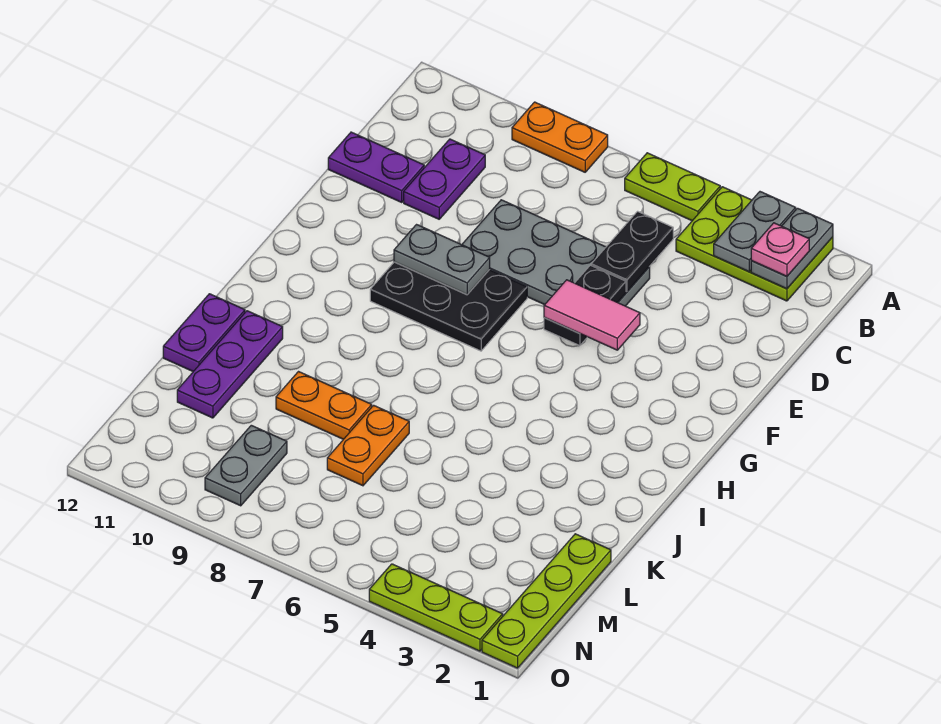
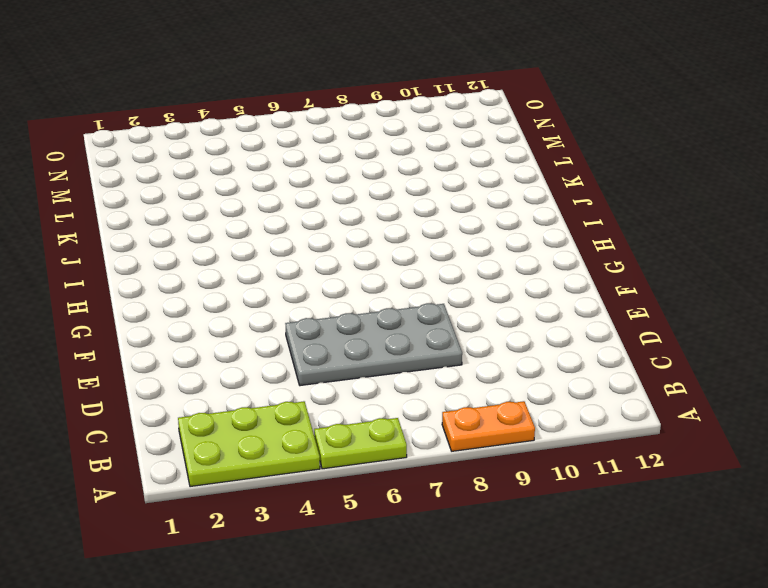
none -> purple 1x2 plate [404,139,485,219]
none -> purple 1x2 plate [328,132,424,202]
none -> black 2x3 plate [370,262,527,351]

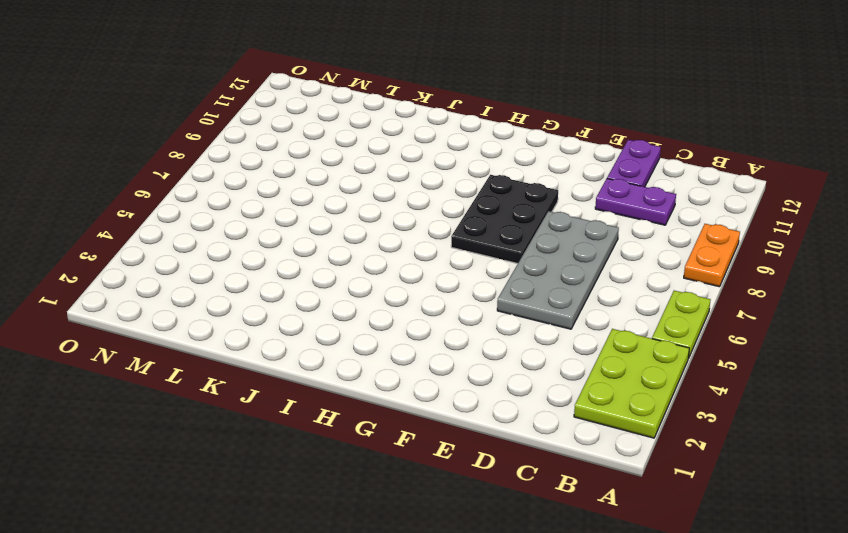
none -> purple 1x3 plate [177,311,283,418]
none -> purple 1x2 plate [163,294,245,371]
none -> orange 1x2 plate [327,405,409,486]

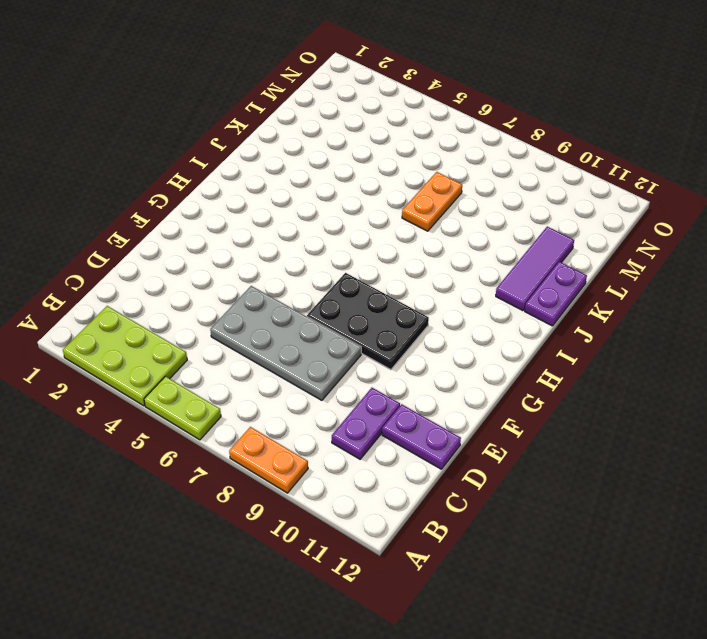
purple 1x3 tile [496,227,574,311] -> purple 1x3 plate [177,311,283,418]
none -> orange 1x2 plate [276,372,372,439]
none -> lime 1x4 plate [482,534,611,668]
none -> grey 1x2 plate [205,425,287,506]

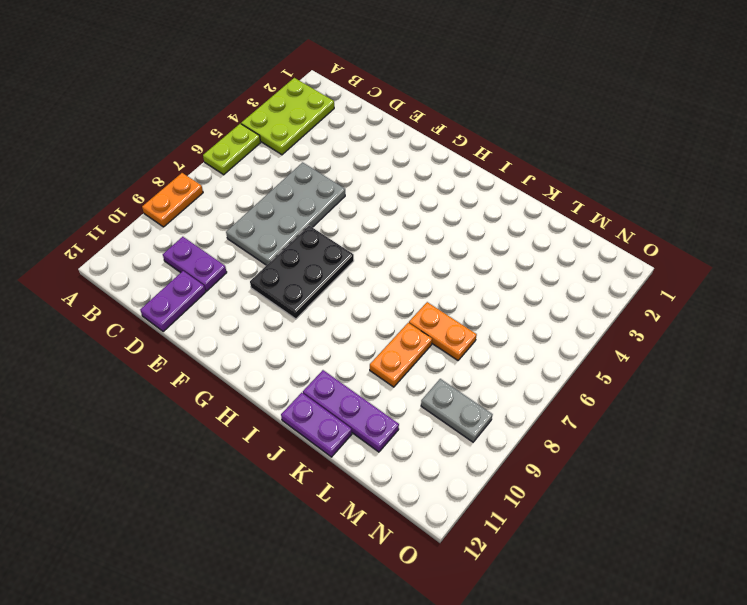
none -> lime 1x4 plate [482,534,611,668]
none -> lime 1x3 plate [369,564,503,651]
none -> grey 1x2 plate [751,208,833,289]

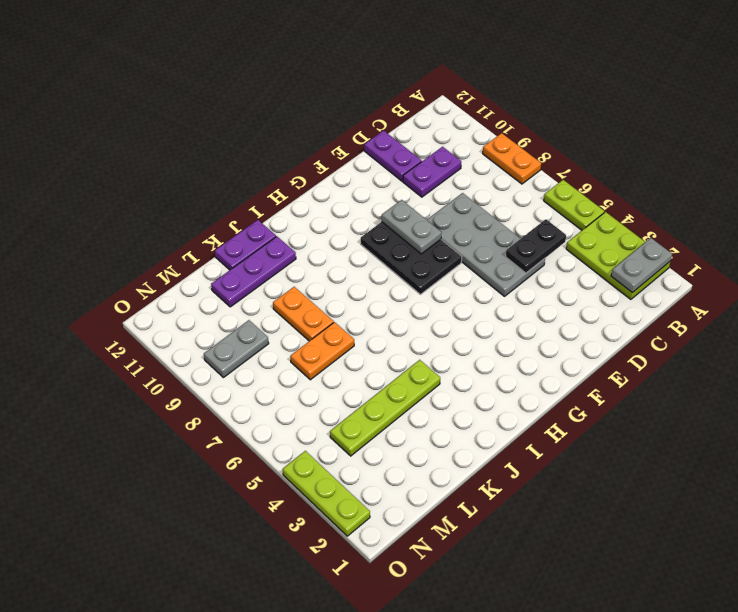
lime 1x4 plate [330,360,440,456] -> lime 1x4 plate moved to [482,534,611,668]
none -> grey 1x2 plate [714,192,796,272]
none -> black 1x2 plate [544,265,626,346]
none -> pink 1x1 plate [751,223,809,276]

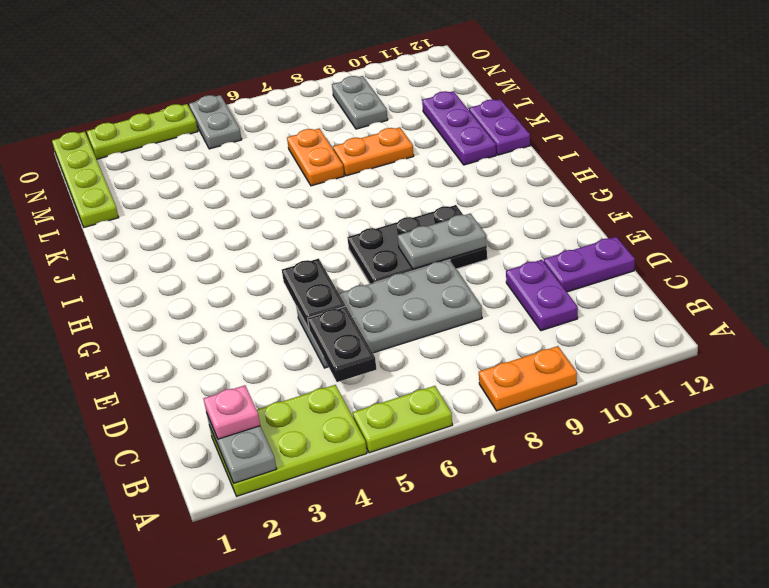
grey 1x2 plate [189,95,242,149] -> grey 1x2 plate moved to [714,192,796,272]
none -> pink 1x2 tile [544,280,640,350]

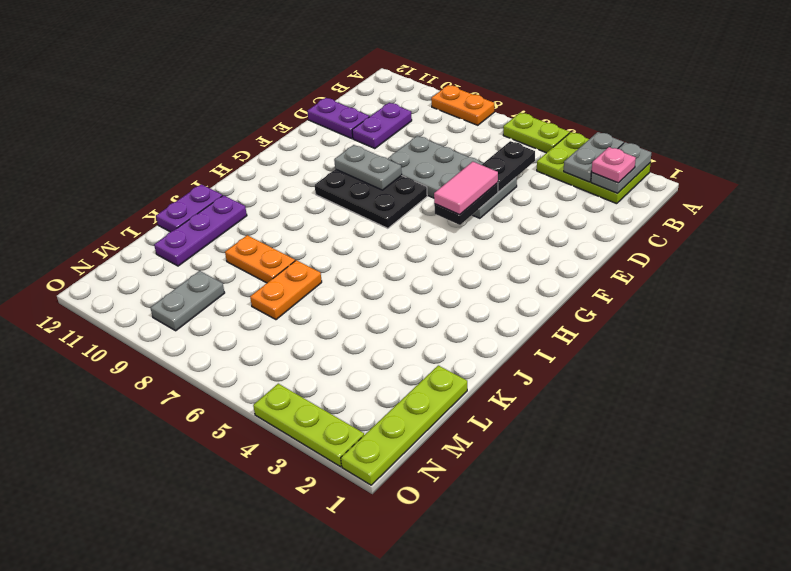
pink 1x2 tile [434,162,498,215] -> pink 1x2 tile turned to [544,280,640,350]

